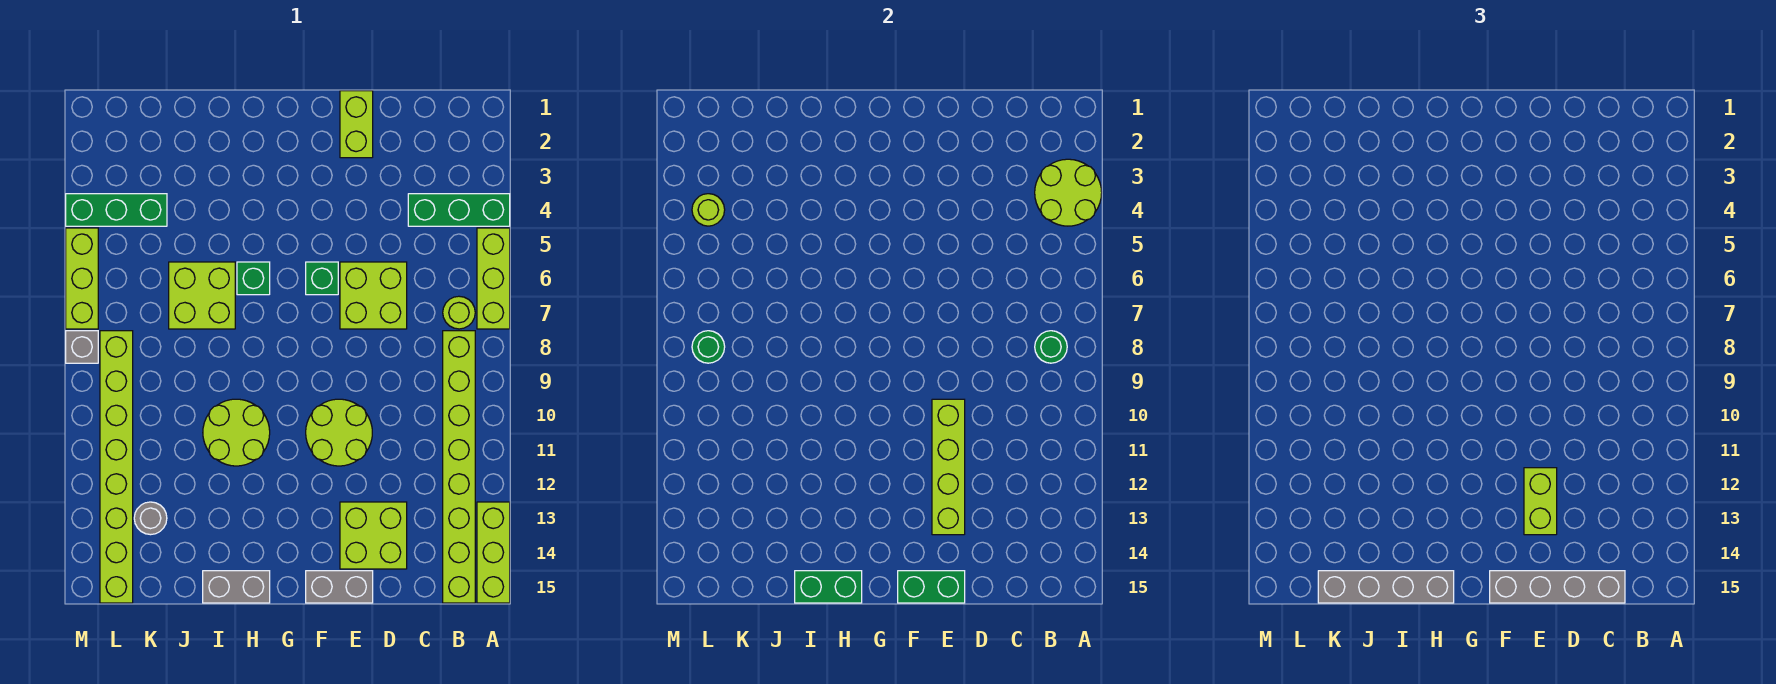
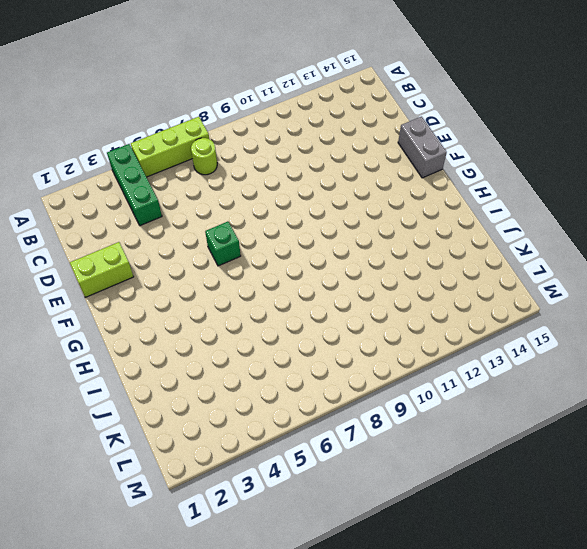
none -> lime 1x3 brick [477,502,510,603]
none -> lime 1x8 brick [443,331,475,603]
none -> lime 2x2 brick [340,262,407,329]
none -> lime 2x2 brick [340,502,407,569]

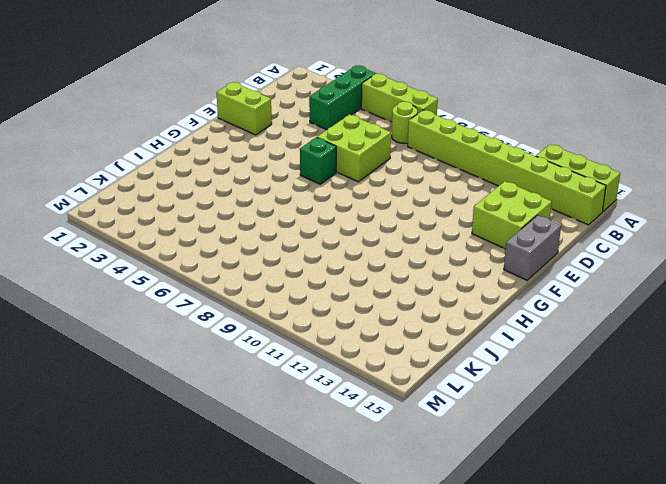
none -> lime 2x2 round brick [306,399,372,466]
none -> green 1x1 brick [237,262,270,295]
none -> lime 2x2 round brick [203,399,270,466]
none -> grey 1x2 brick [203,571,270,603]

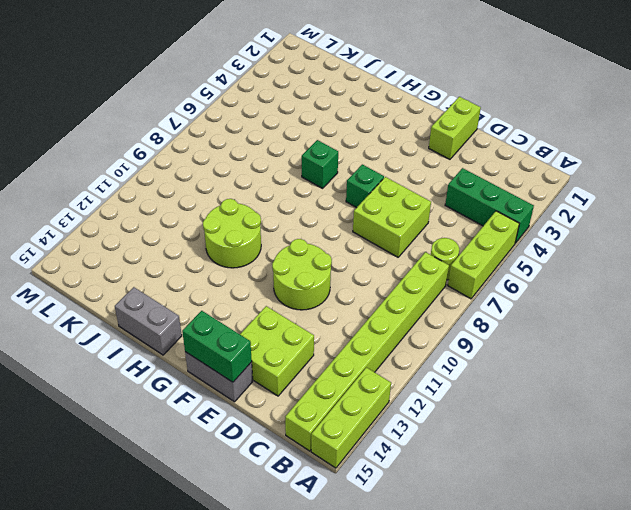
none -> lime 2x2 brick [169,262,235,329]
none -> green 1x3 brick [66,194,167,226]
none -> grey 1x1 round brick [134,502,167,535]
none -> lime 1x8 brick [100,331,133,603]

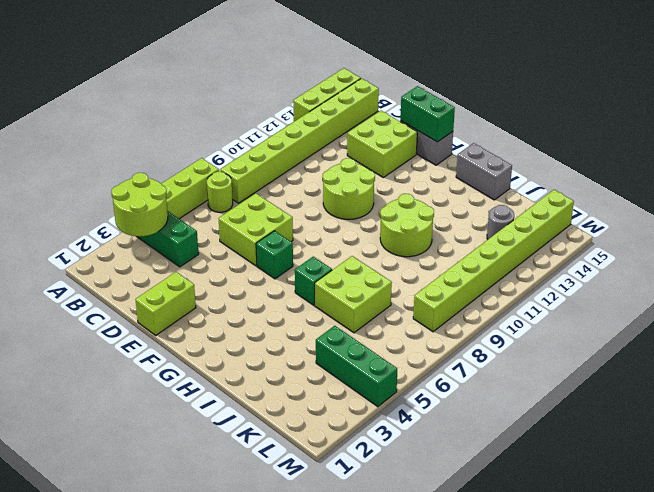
none -> lime 1x3 brick [66,228,98,329]
none -> grey 1x1 brick [66,331,98,363]
none -> green 1x1 round brick [1035,331,1067,363]
none -> lime 1x4 brick [932,399,965,535]

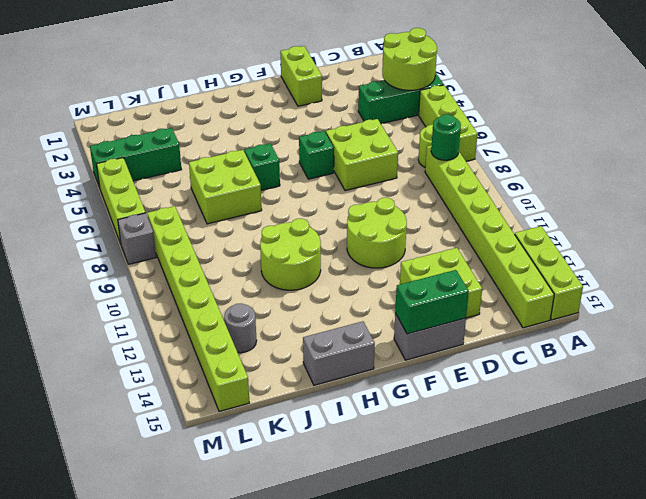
none -> lime 1x4 brick [932,399,965,535]
none -> green 1x2 brick [795,571,862,603]
none -> lime 1x1 round brick [692,194,725,226]
none -> green 1x1 round brick [692,331,725,363]

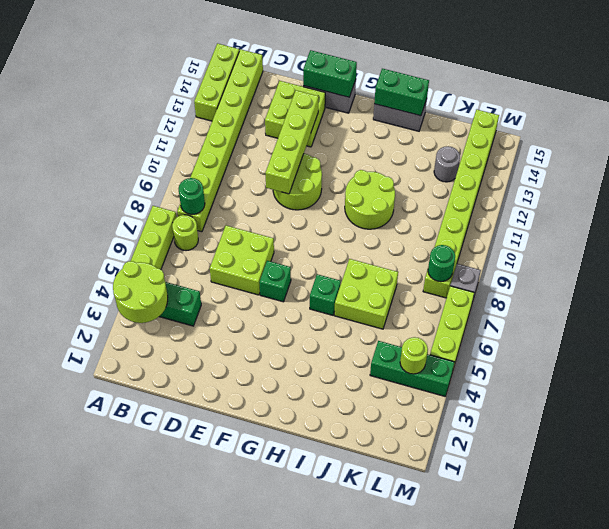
none -> lime 1x2 brick [340,91,373,158]
none -> grey 1x4 brick [1490,571,1625,603]
none -> lime 1x2 brick [1524,468,1557,535]
none -> grey 1x4 brick [1318,571,1454,603]

